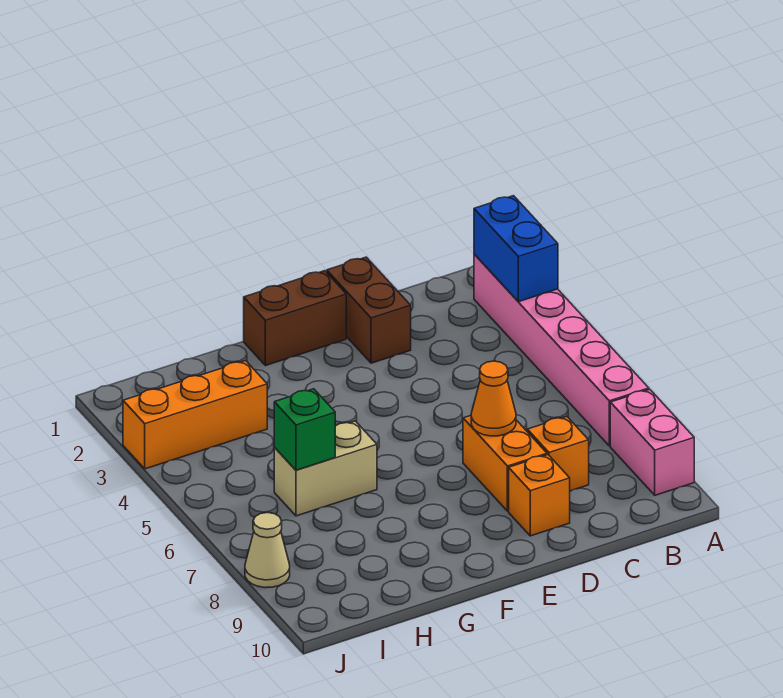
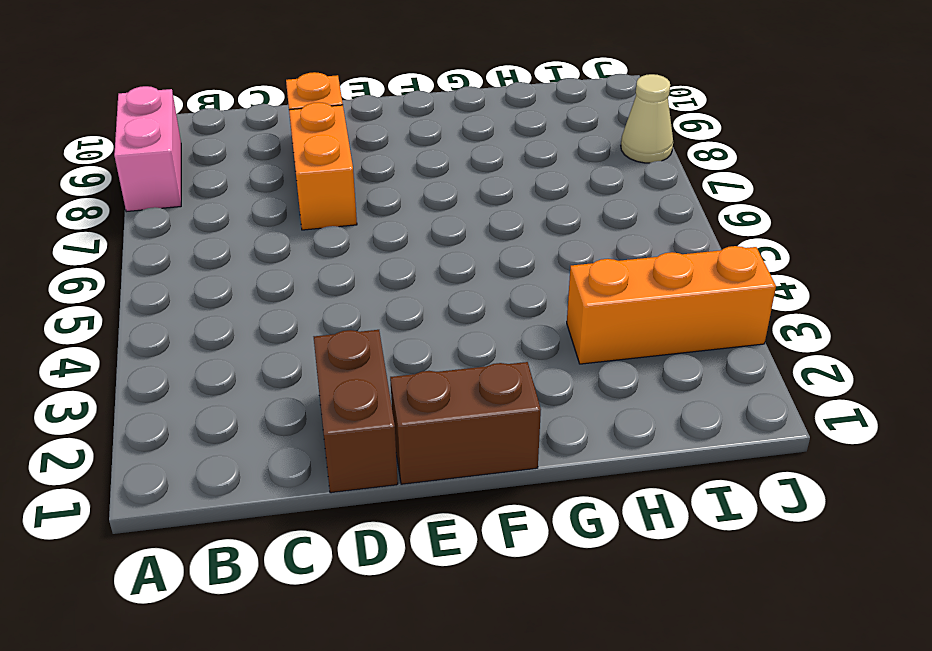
none -> pink 1x6 brick [474,254,649,446]
none -> orange 1x1 brick [527,416,589,491]
none -> tan 1x2 brick [274,421,377,516]

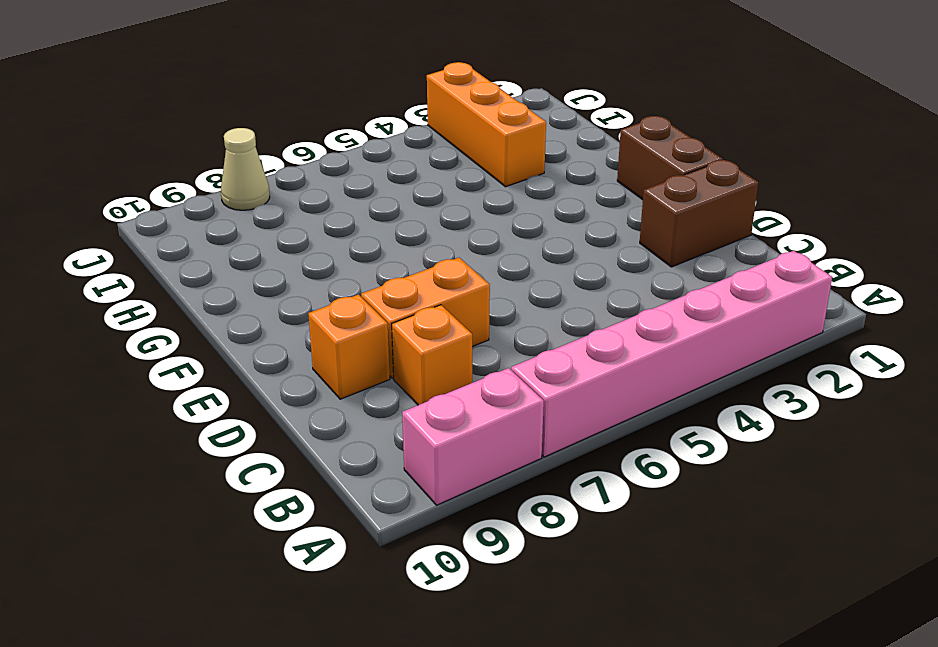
none -> tan 1x2 brick [274,421,377,516]
none -> blue 1x2 brick [474,196,558,302]
none -> orange 1x1 cone [471,361,516,436]

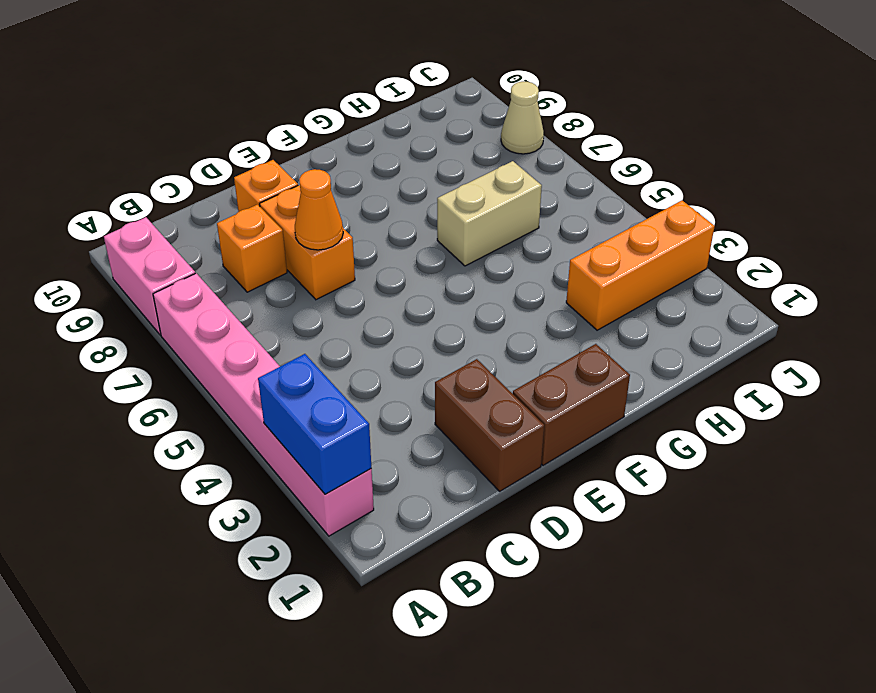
none -> green 1x1 brick [274,389,335,470]

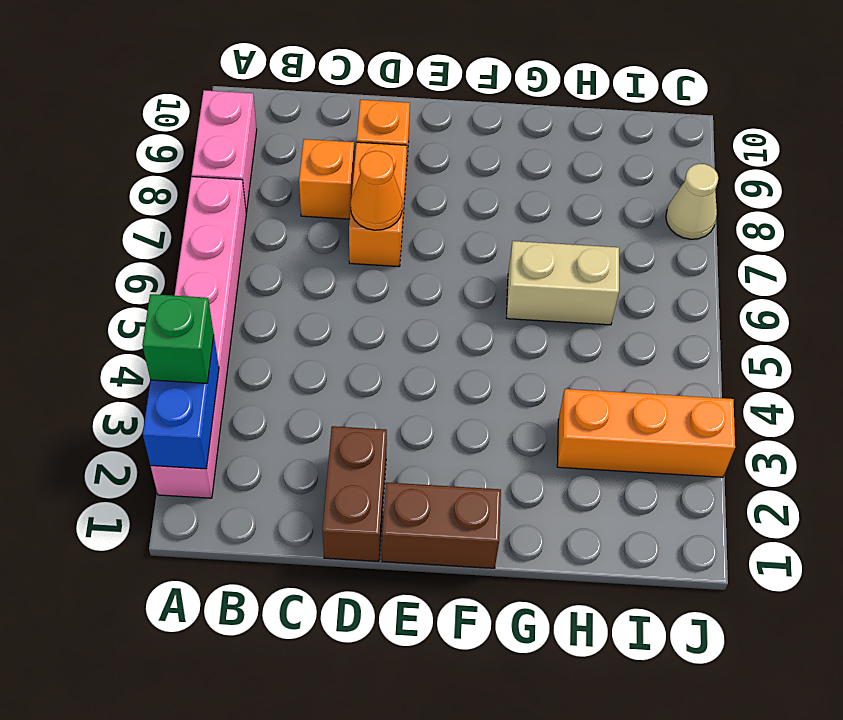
green 1x1 brick [142,294,214,383] -> green 1x1 brick moved to [274,389,335,470]

